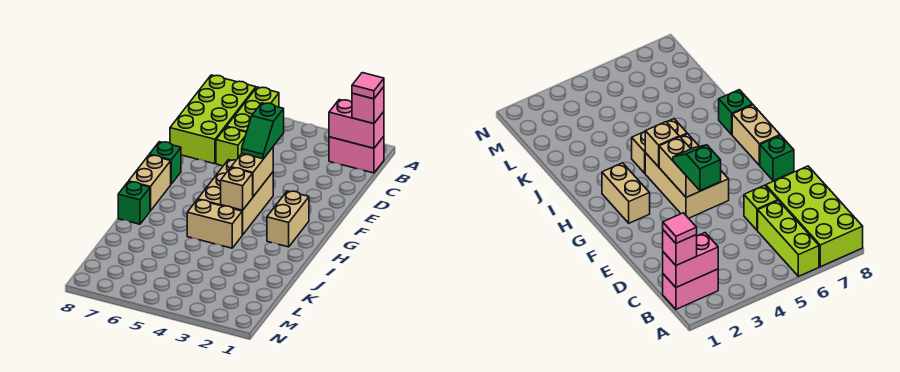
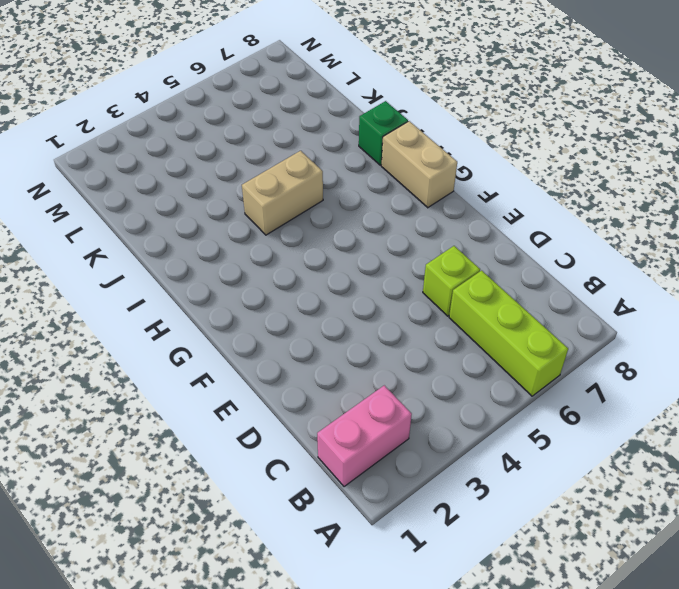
none -> lime 2x4 brick [170,75,256,164]
none -> tan 2x3 brick [198,160,273,235]
none -> green 1x1 brick [149,142,181,184]

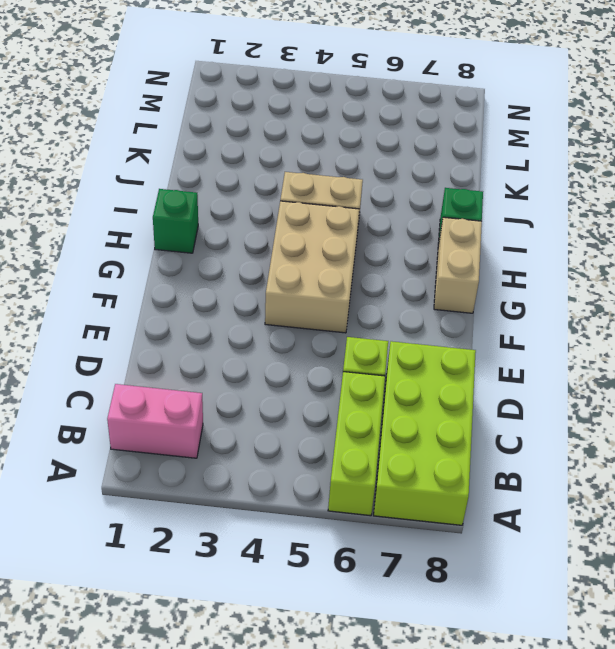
green 1x1 brick [153,189,198,253] -> green 1x1 brick moved to [149,142,181,184]
none -> tan 1x2 brick [267,191,309,247]
none -> pink 1x2 brick [329,100,384,148]
none -> tan 1x2 brick [231,147,273,197]

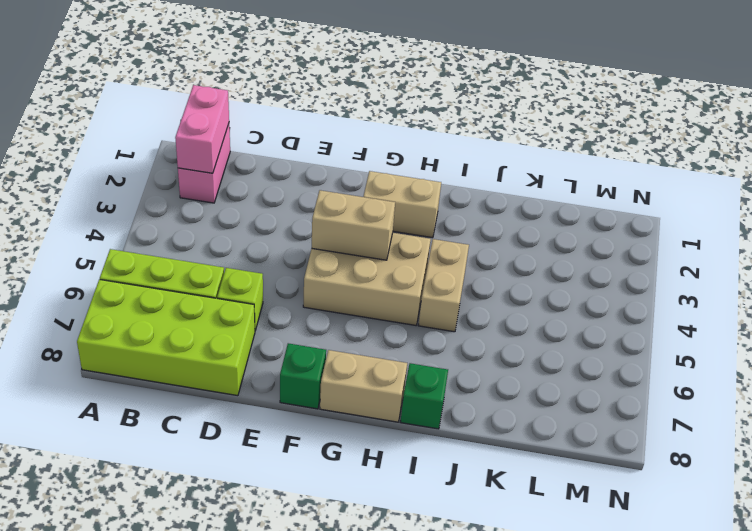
none -> tan 1x1 brick [221,168,253,210]
none -> pink 1x1 brick [352,87,384,124]
none -> green 1x2 slope [242,103,284,159]

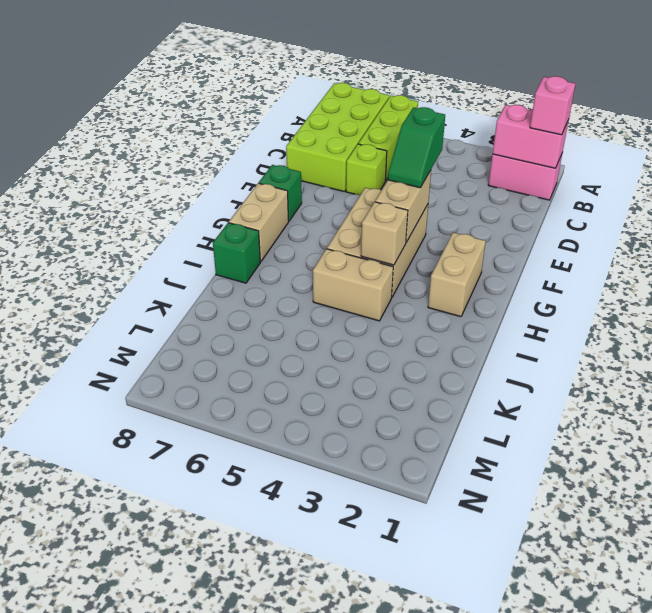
none -> pink 1x1 tile [352,73,384,99]

